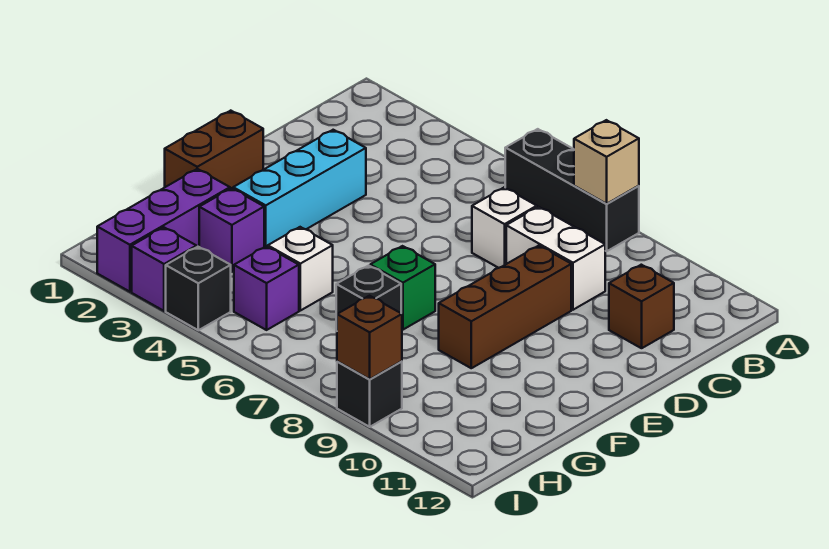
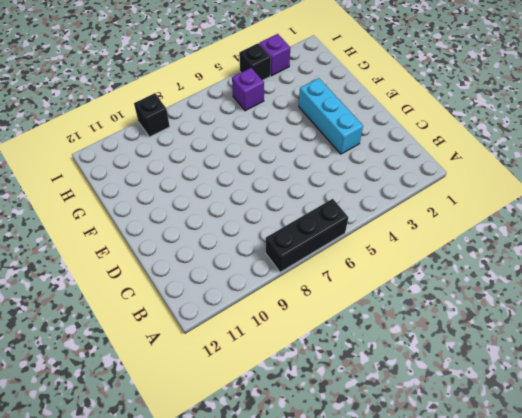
none -> white 1x1 brick [472,187,537,268]
none -> white 1x2 brick [506,207,605,310]
none -> brown 1x1 brick [609,265,674,348]

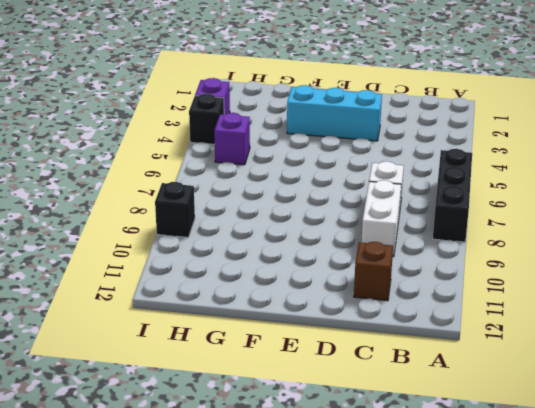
none -> brown 1x3 brick [439,246,571,368]
none -> brown 1x2 brick [165,111,263,189]
none -> green 1x1 brick [370,246,435,330]

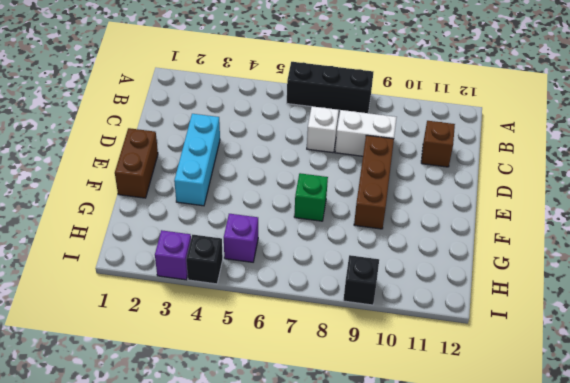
none -> purple 1x3 brick [97,169,230,292]
none -> purple 1x1 brick [199,188,264,272]
none -> white 1x1 brick [268,227,333,311]

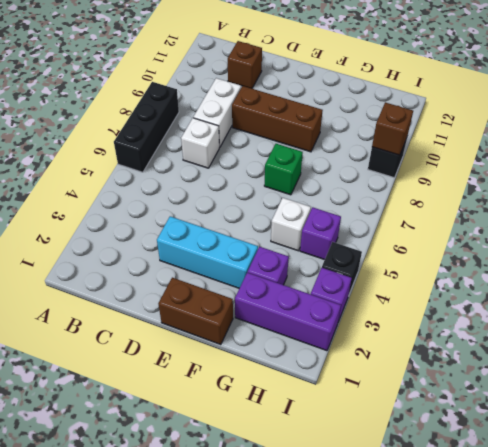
none -> black 1x1 brick [336,265,401,331]
none -> tan 1x1 brick [574,120,639,204]

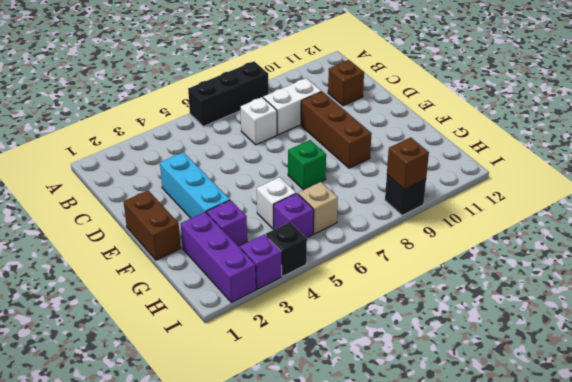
tan 1x1 brick [298,182,338,234] -> tan 1x1 brick moved to [574,120,639,204]
none -> black 1x1 brick [336,265,401,331]

